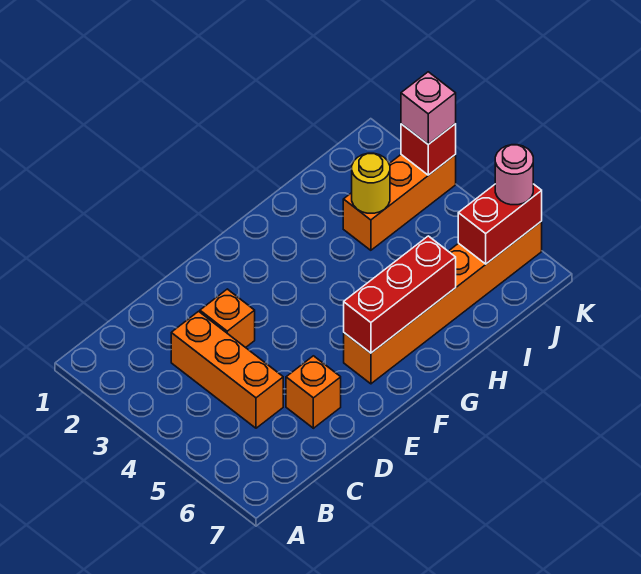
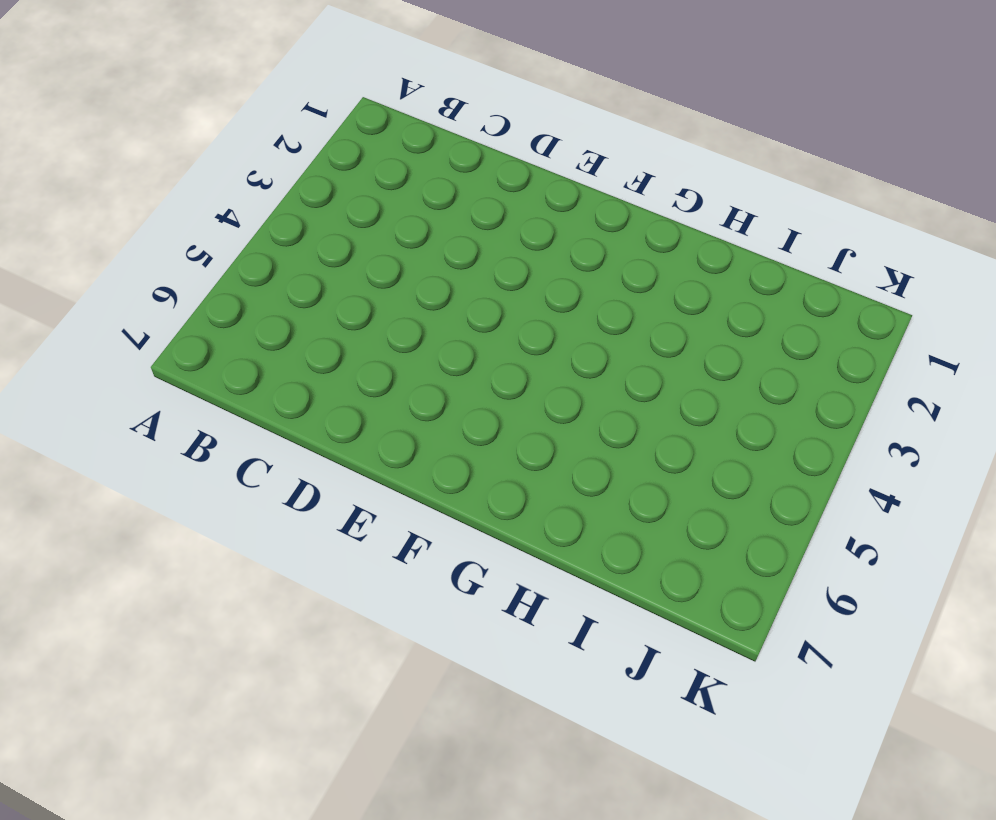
none -> orange 1x3 brick [171,311,283,428]
none -> orange 1x1 brick [200,289,255,348]

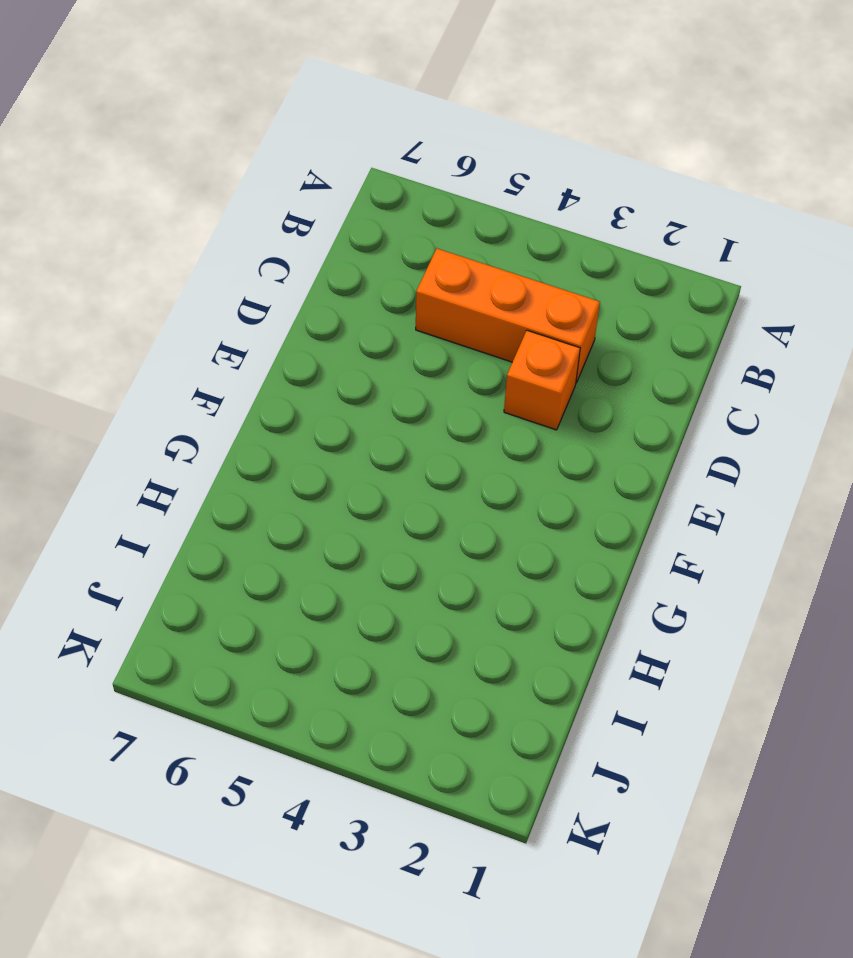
none -> orange 1x1 brick [286,356,341,428]
none -> orange 1x6 brick [344,221,542,384]

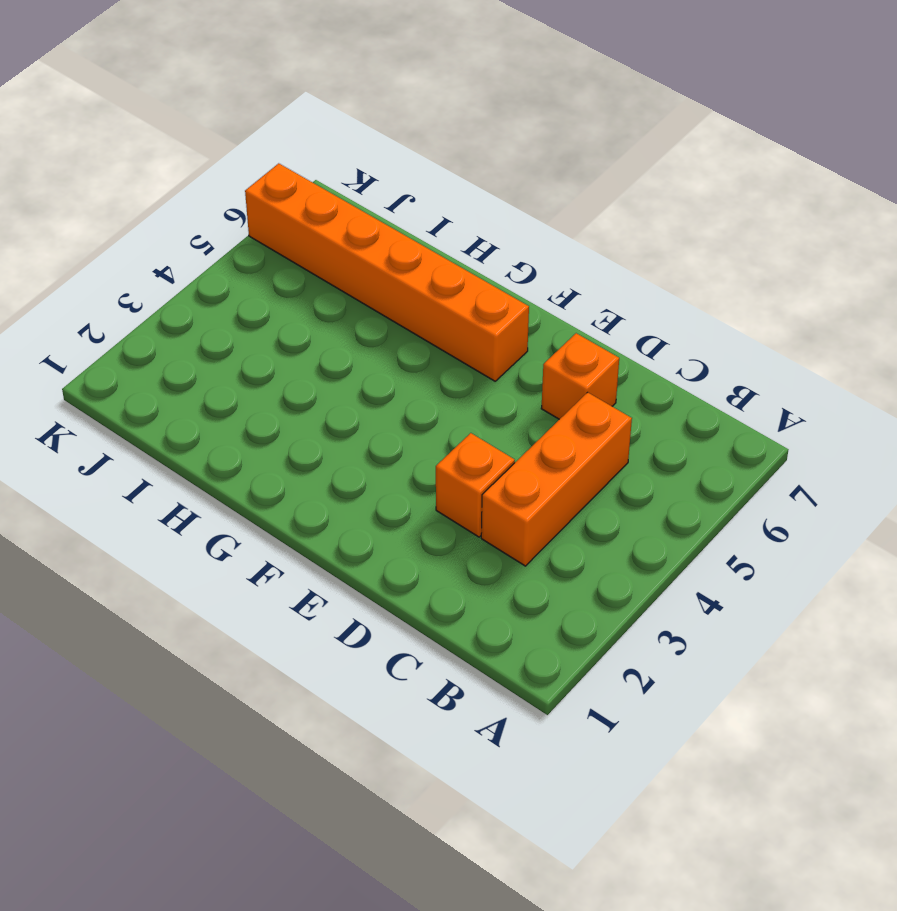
none -> orange 1x3 brick [343,155,456,250]
none -> red 1x3 brick [344,236,456,353]

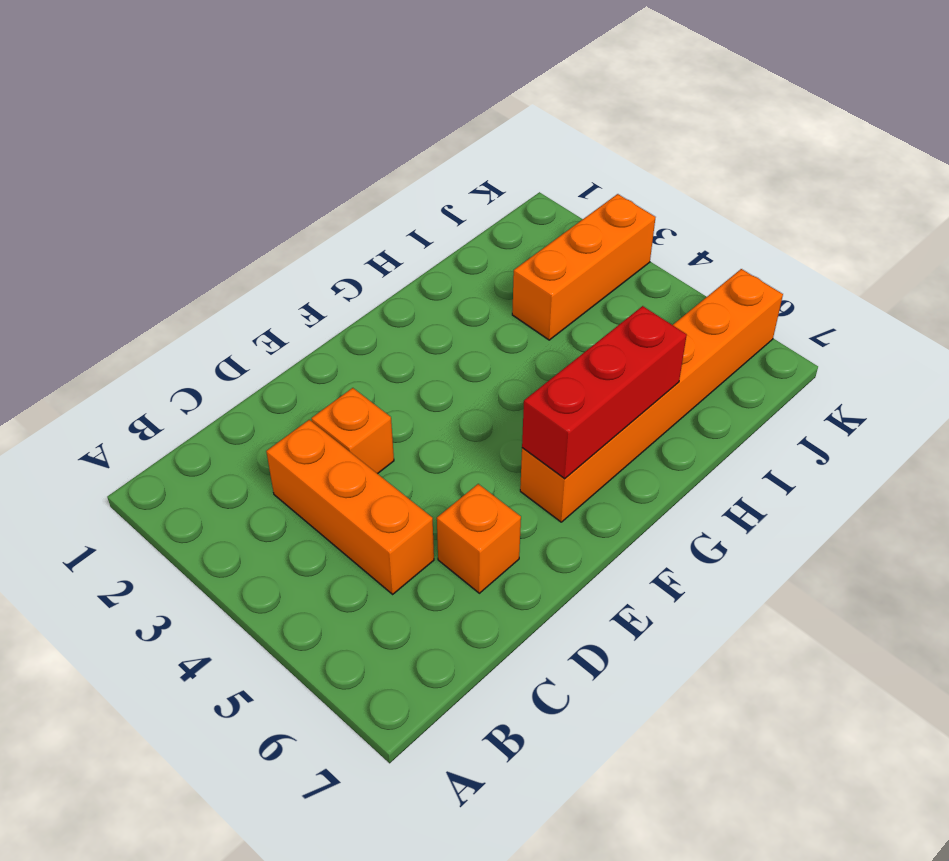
none -> yellow 1x1 round brick [352,153,390,213]
none -> red 1x2 brick [458,184,542,264]

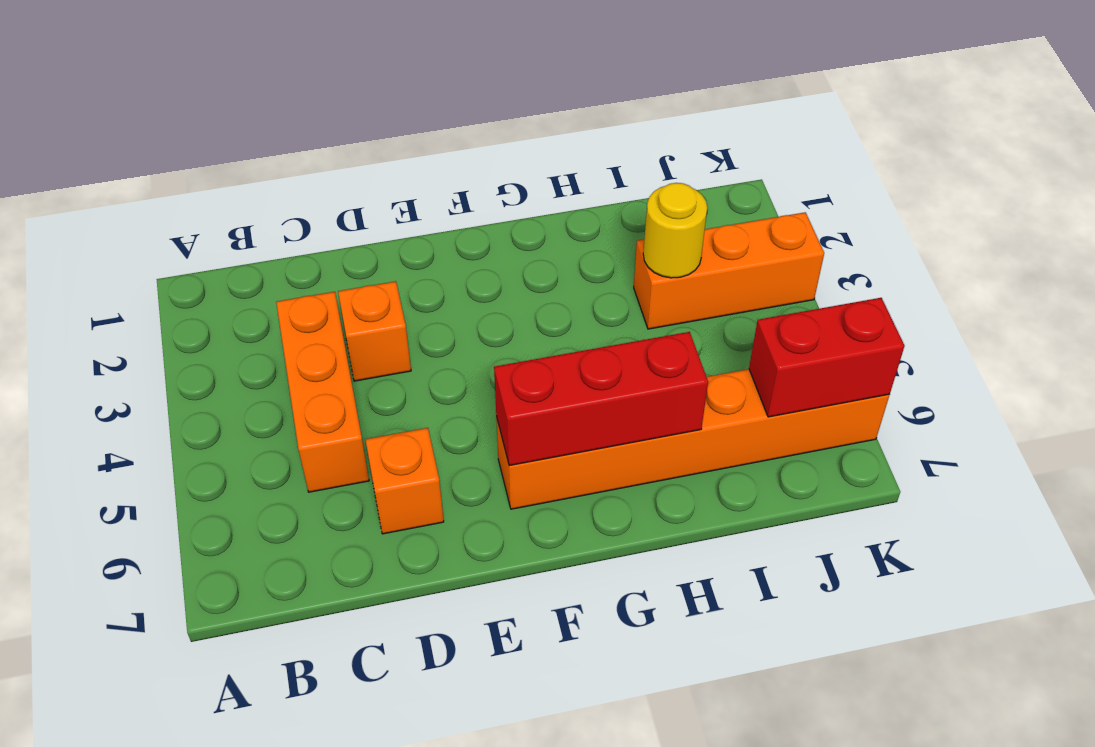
none -> red 1x1 brick [401,124,456,175]
none -> pink 1x1 brick [401,72,456,144]

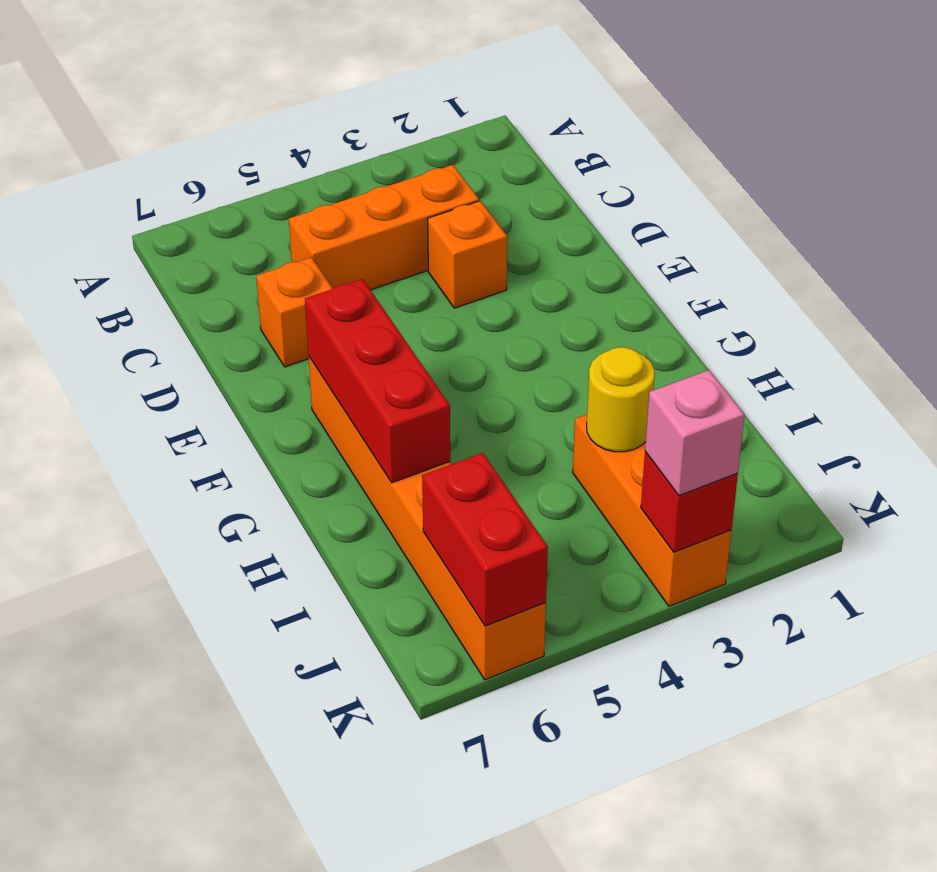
none -> pink 1x1 round brick [495,145,533,205]

